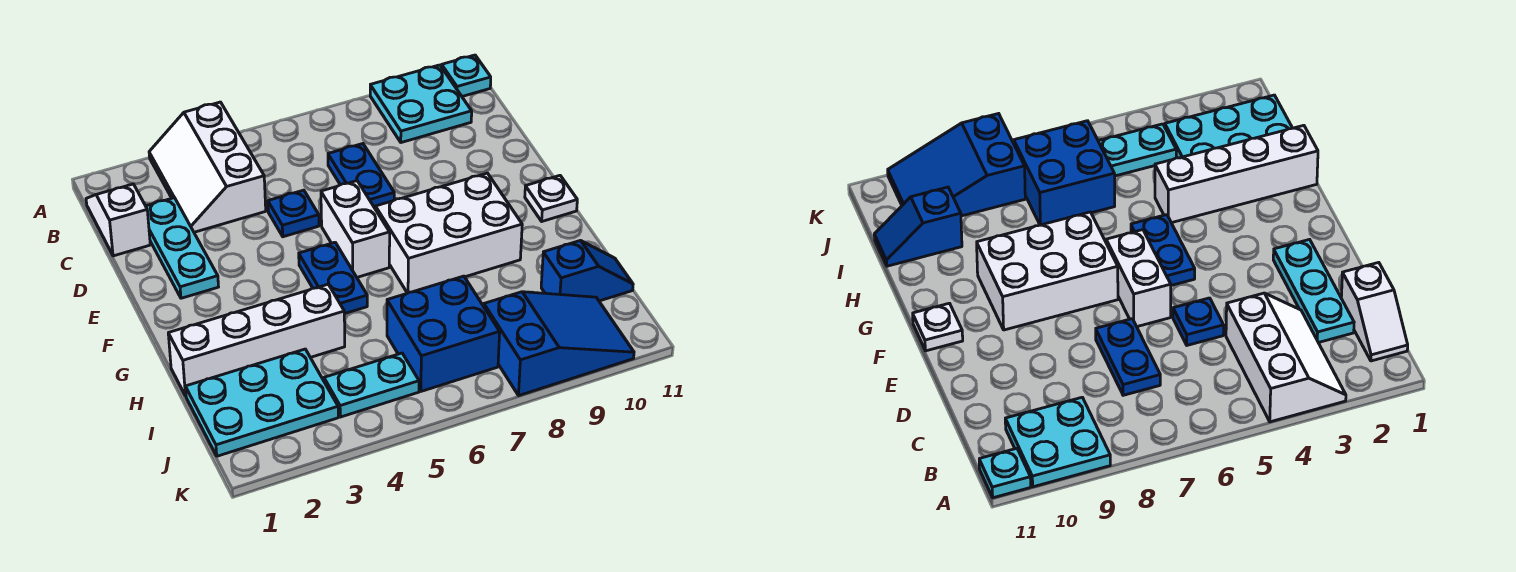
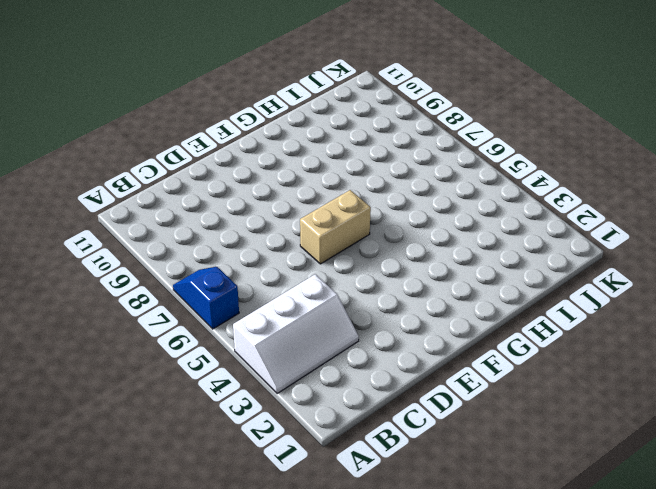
blue 1x2 slope [173,267,239,329] -> blue 1x2 slope moved to [541,241,633,301]
tan 1x2 brick [300,190,371,264] -> white 1x2 brick [321,181,390,277]
none -> cyan 2x2 plate [370,65,472,143]
none -> cyan 1x1 plate [442,55,491,96]
none -> white 1x2 slope [86,184,150,256]

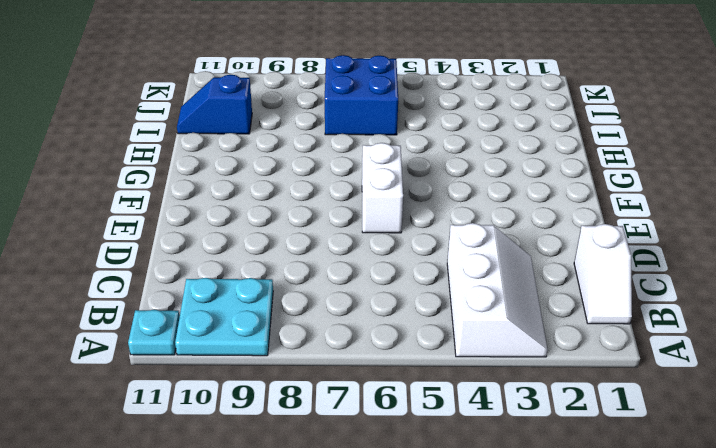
none -> cyan 1x3 plate [146,198,218,298]
none -> blue 1x2 plate [328,144,394,209]
none -> blue 1x1 plate [268,190,319,237]

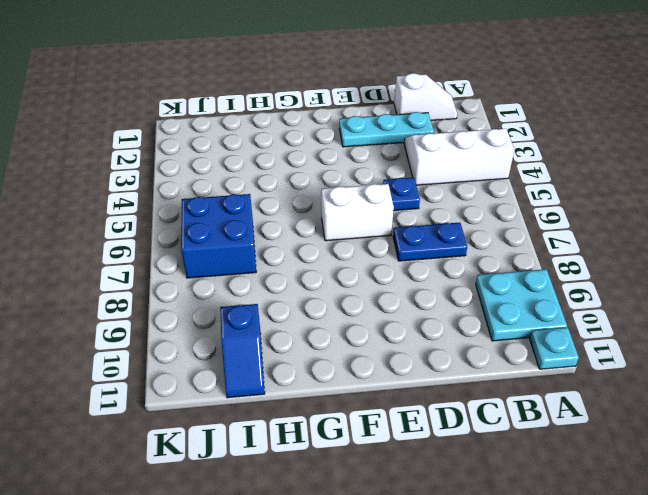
none -> blue 1x2 plate [299,242,367,314]
none -> white 2x3 brick [376,173,522,293]
none -> white 1x1 plate [525,176,577,221]

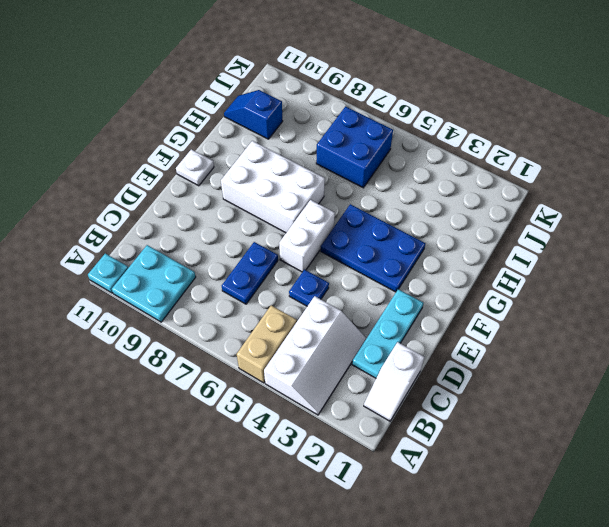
tan 1x2 brick [237,305,297,383] -> none
blue 2x3 plate [321,204,425,292] -> blue 1x2 plate [299,242,367,314]
none -> white 1x4 brick [168,284,345,396]
none -> cyan 2x3 plate [185,349,338,456]
none -> cyan 1x2 plate [324,353,419,417]

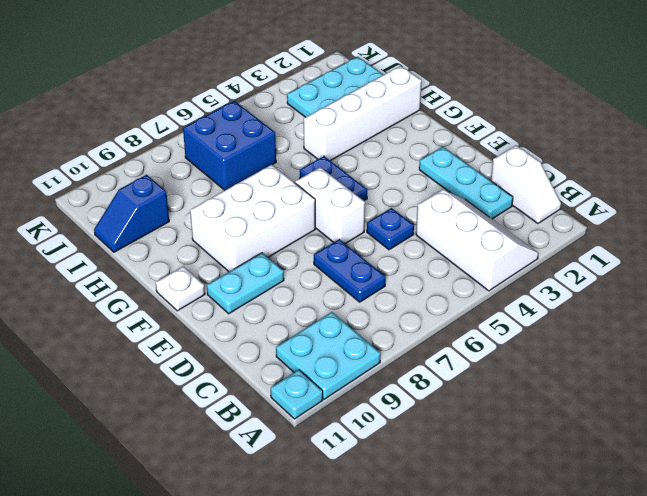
cyan 1x2 plate [207,253,284,314] -> cyan 1x2 plate moved to [324,353,419,417]
none -> blue 2x3 slope [484,292,634,396]

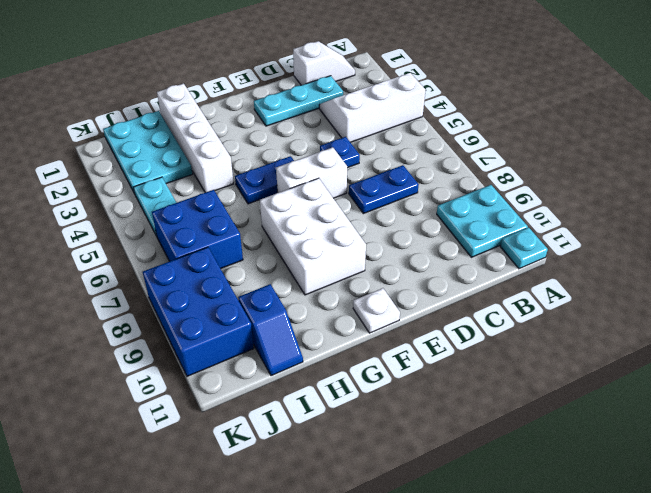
blue 2x3 brick [143,247,254,376] -> blue 2x3 slope [484,292,634,396]

